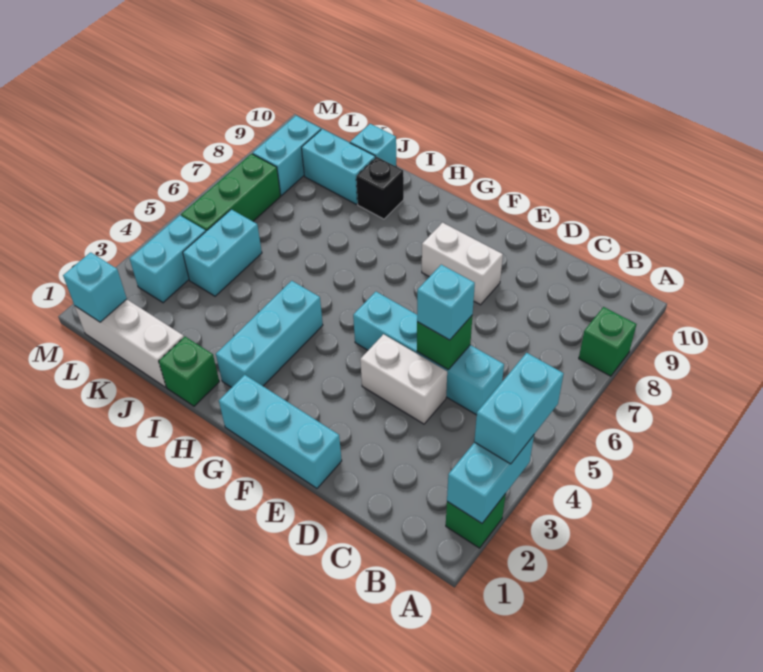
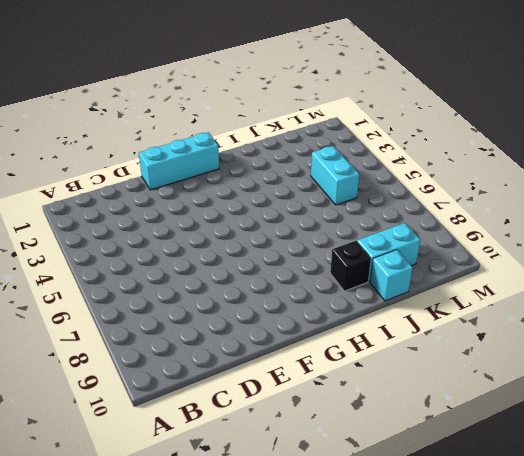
none -> green 1x1 brick [446,494,506,548]
none -> green 1x1 brick [579,307,636,376]
none -> cyan 1x4 brick [353,292,504,415]

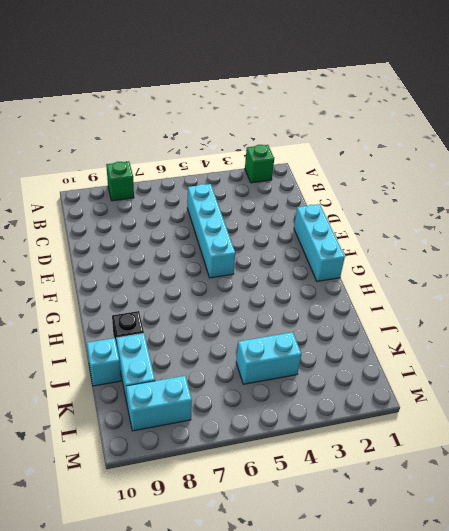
none -> white 1x2 brick [360,334,447,424]
none -> white 1x2 brick [422,223,503,305]
none -> cyan 1x3 brick [216,281,323,387]

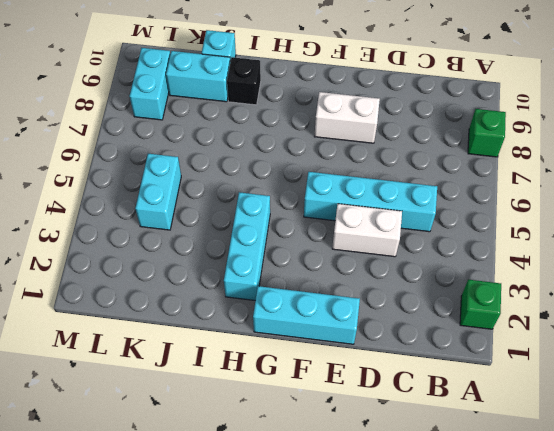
none -> green 1x1 brick [159,337,219,406]
none -> white 1x3 brick [75,299,184,387]
none -> cyan 1x2 brick [130,215,206,303]

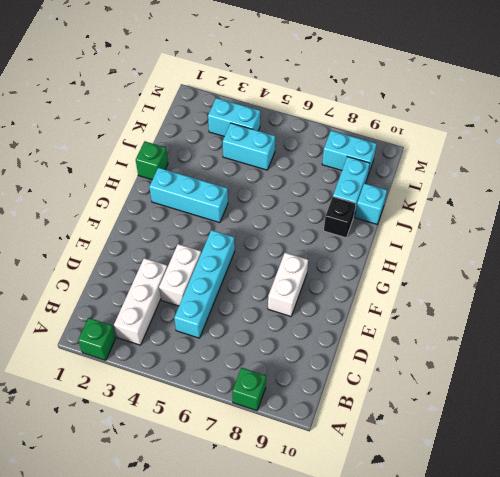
white 1x3 brick [114,258,167,345] -> white 1x3 brick moved to [75,299,184,387]
none -> cyan 1x3 brick [219,375,342,488]
none -> green 1x3 brick [181,154,281,231]
none -> cyan 1x2 brick [447,435,534,523]

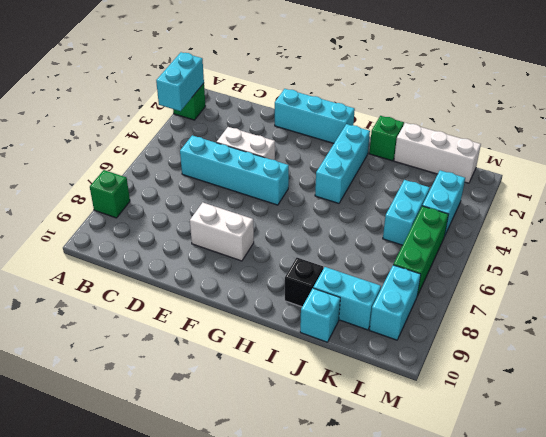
none -> green 1x1 brick [417,316,472,369]
none -> cyan 1x1 brick [63,252,127,322]
none -> cyan 1x2 brick [474,353,564,464]

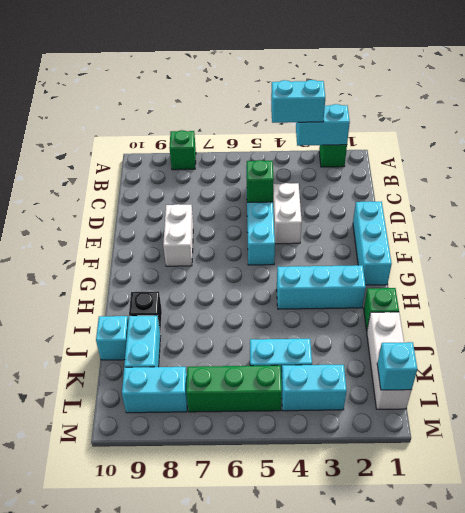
none -> cyan 1x1 brick [417,265,475,340]

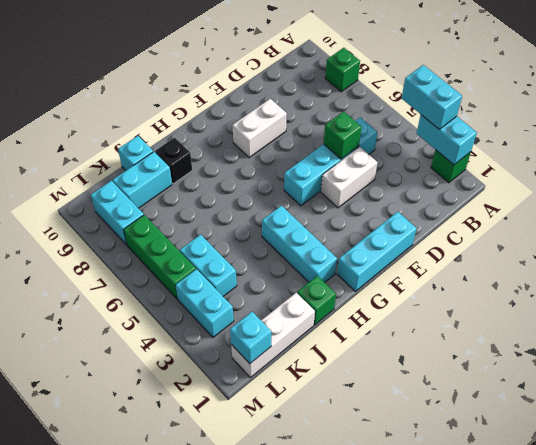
none -> cyan 1x1 brick [417,265,475,340]

